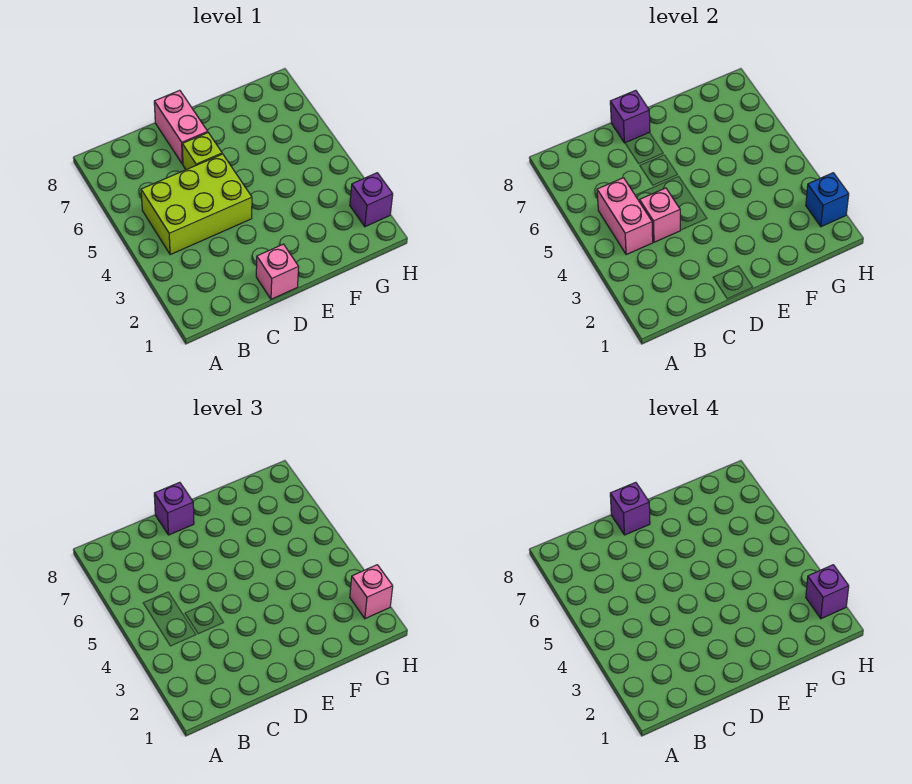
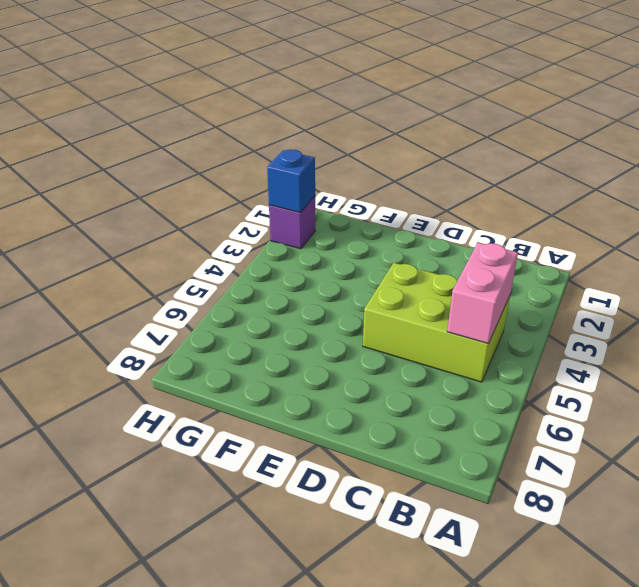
none -> pink 1x1 brick [256,244,299,299]
none -> lime 1x1 brick [182,133,222,170]
none -> pink 1x2 brick [154,90,208,164]

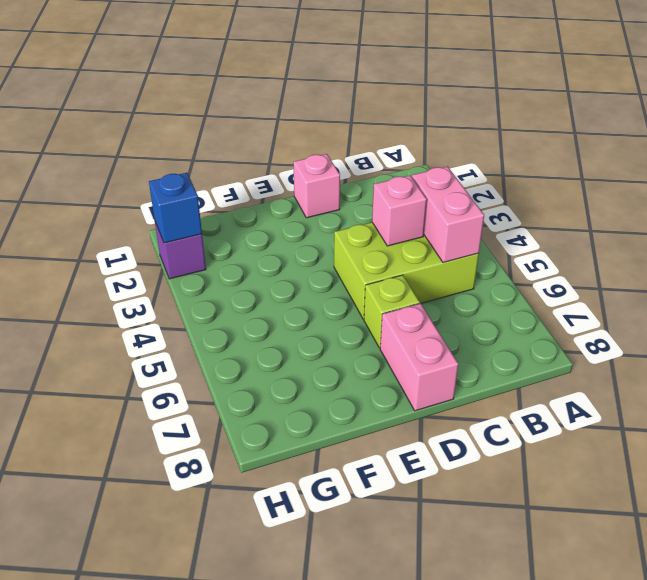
none -> purple 1x1 brick [610,90,650,143]
none -> purple 1x1 brick [154,482,194,535]
none -> pink 1x1 brick [350,565,393,619]

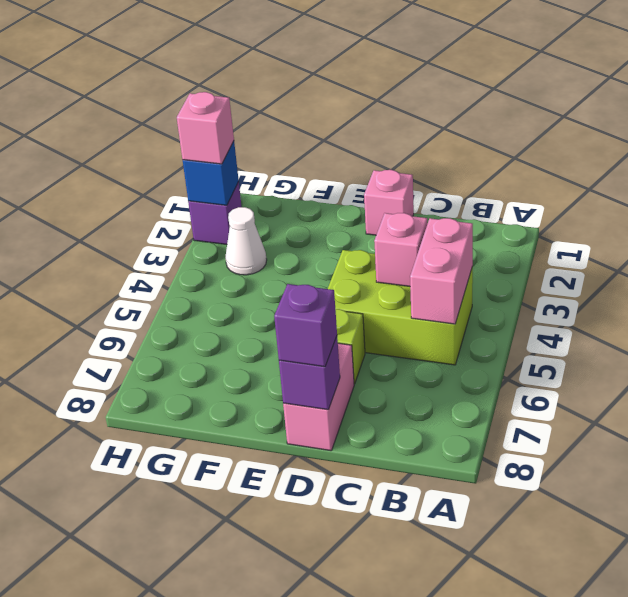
white 1x1 cone [225,207,267,275] -> none
none -> purple 1x1 brick [610,482,650,535]
none -> purple 1x1 brick [806,565,849,619]

